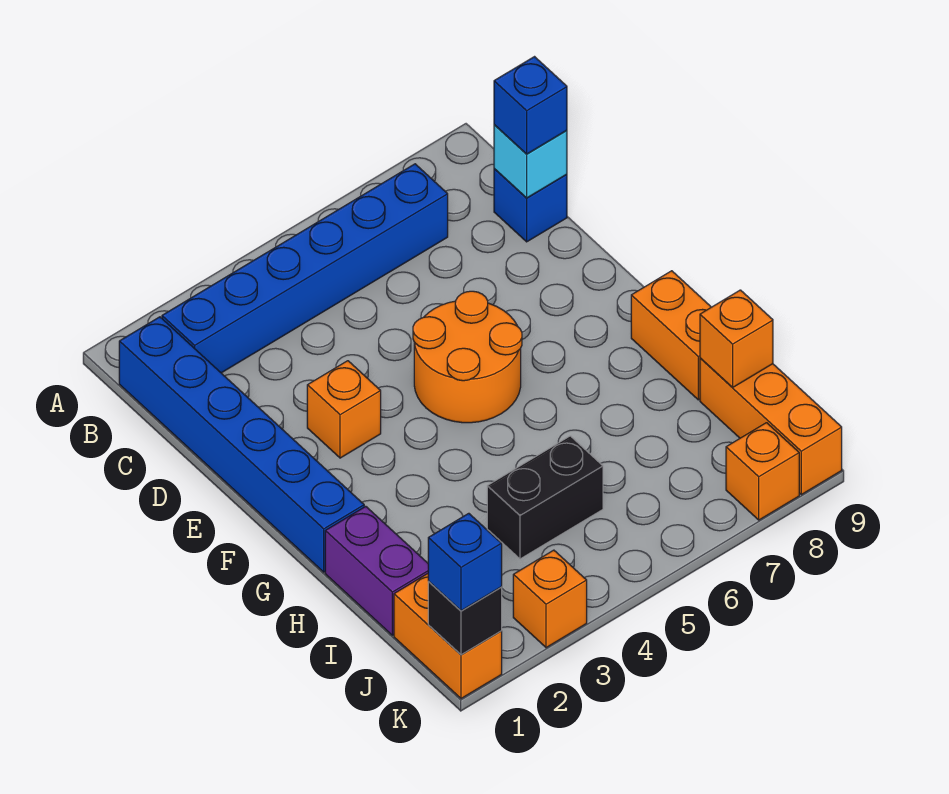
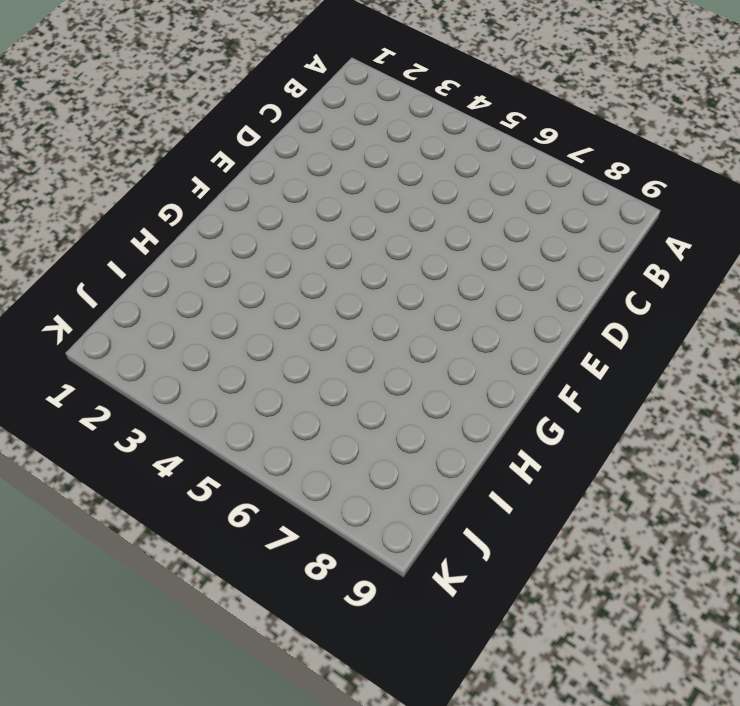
none -> blue 1x6 brick [119,317,364,572]
none -> blue 1x6 brick [162,164,448,373]
none -> blue 1x1 brick [494,169,567,242]

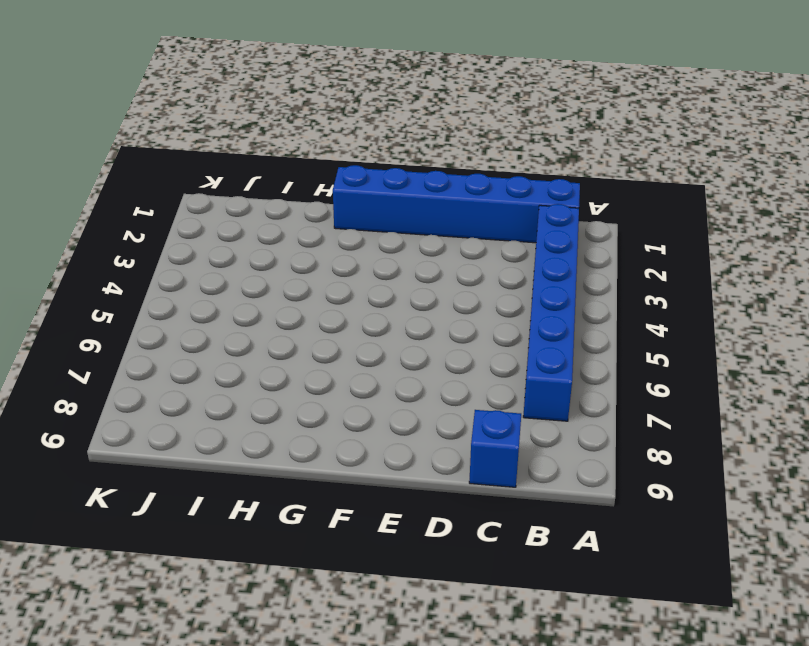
none -> orange 1x1 brick [307,361,381,458]
none -> orange 2x2 round brick [413,291,522,423]
none -> orange 1x2 brick [631,271,711,400]

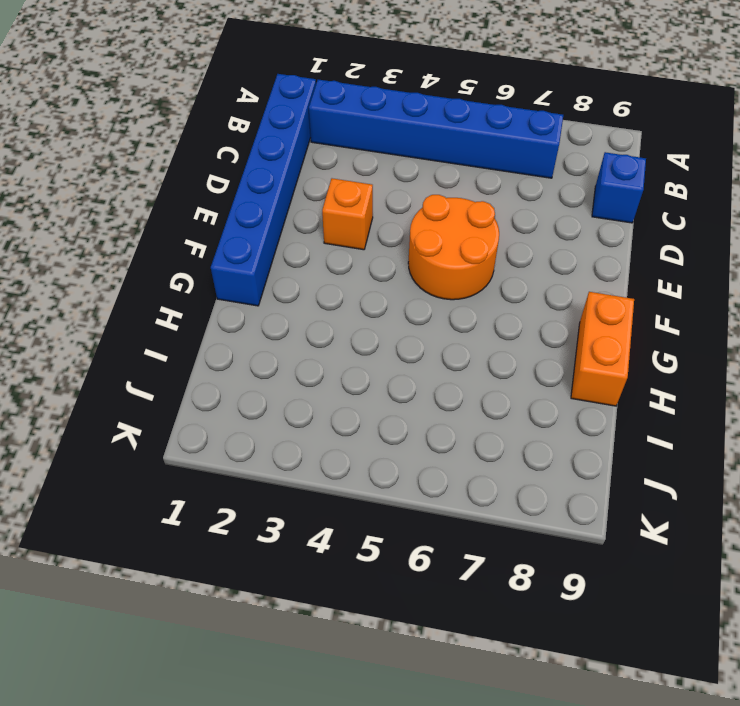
none -> purple 1x2 brick [325,506,428,635]
none -> black 1x2 brick [487,436,603,559]
none -> orange 1x3 brick [700,358,842,495]

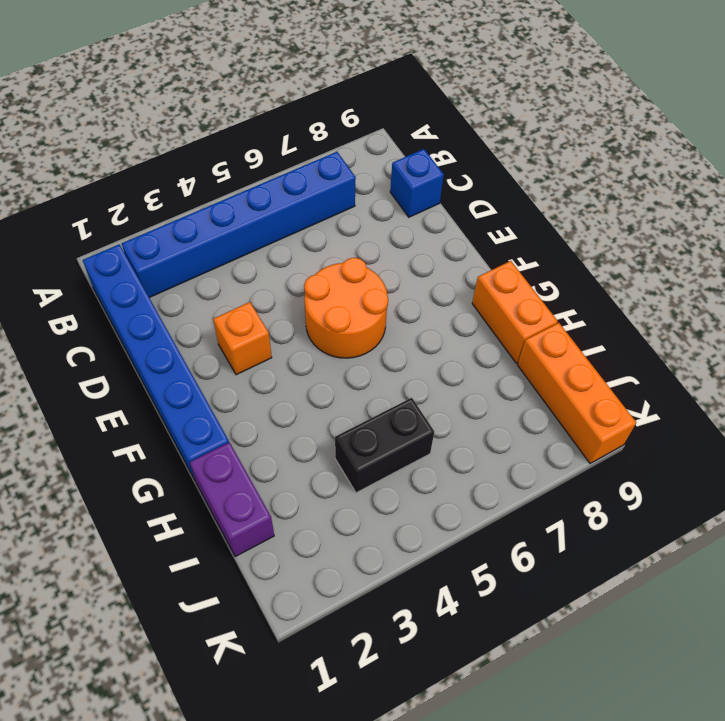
none -> orange 1x2 brick [394,574,502,699]
none -> orange 1x1 brick [513,550,587,648]
none -> orange 1x1 brick [726,423,799,520]

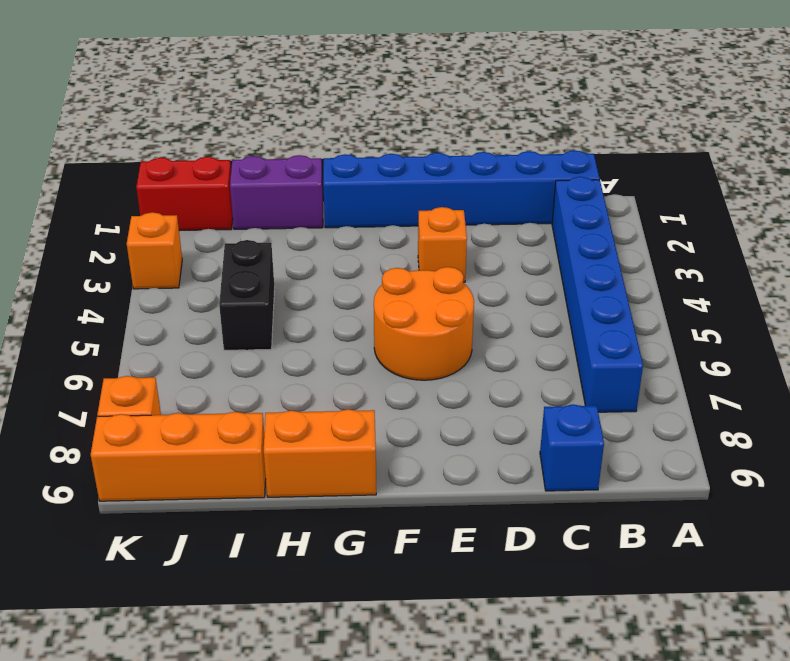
red 1x2 brick [136,157,233,231] -> orange 1x2 brick [394,574,502,699]
none -> cyan 1x1 brick [494,125,567,198]
none -> orange 1x1 brick [700,290,773,388]
none -> black 1x1 brick [428,582,502,655]

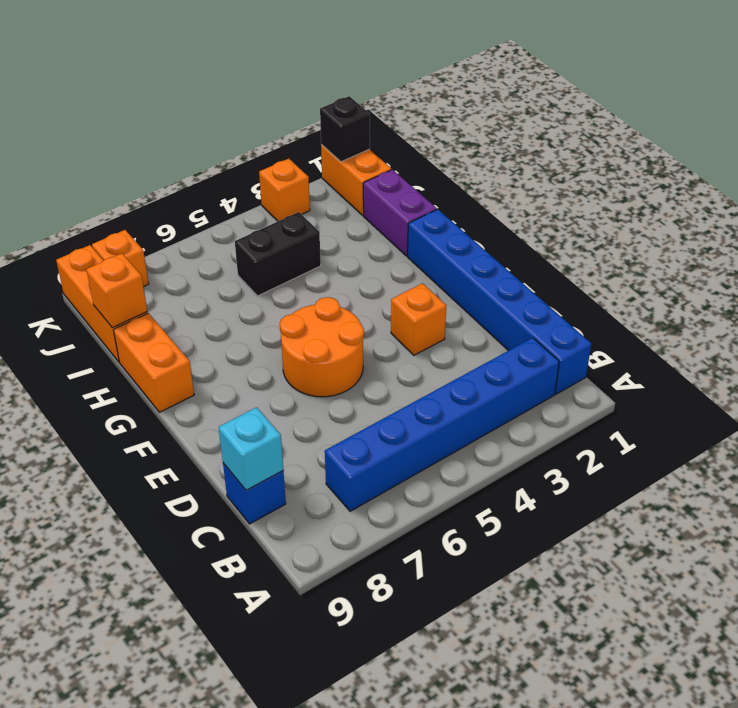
none -> blue 1x1 brick [494,57,567,154]
none -> blue 1x1 brick [428,513,502,611]

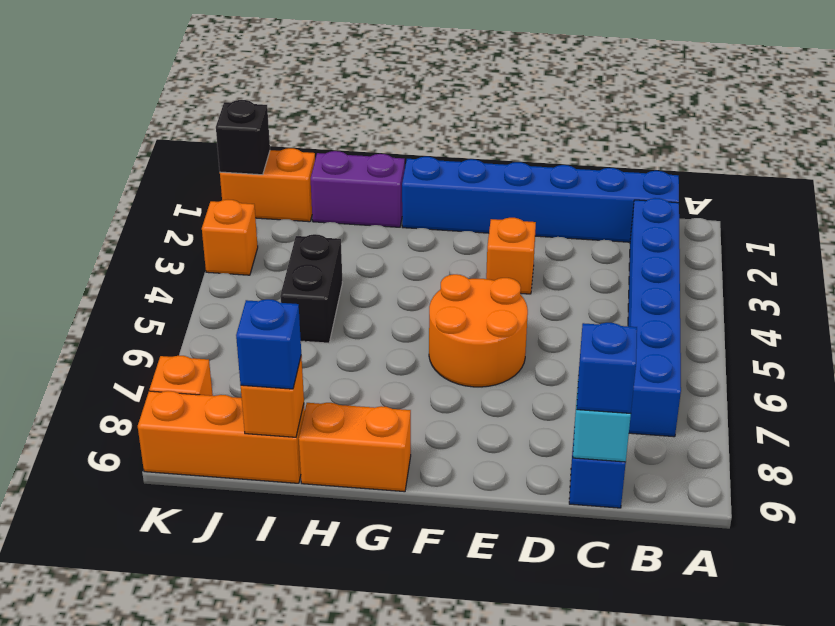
blue 1x1 brick [236,299,301,389] -> blue 1x1 brick moved to [428,513,502,611]

